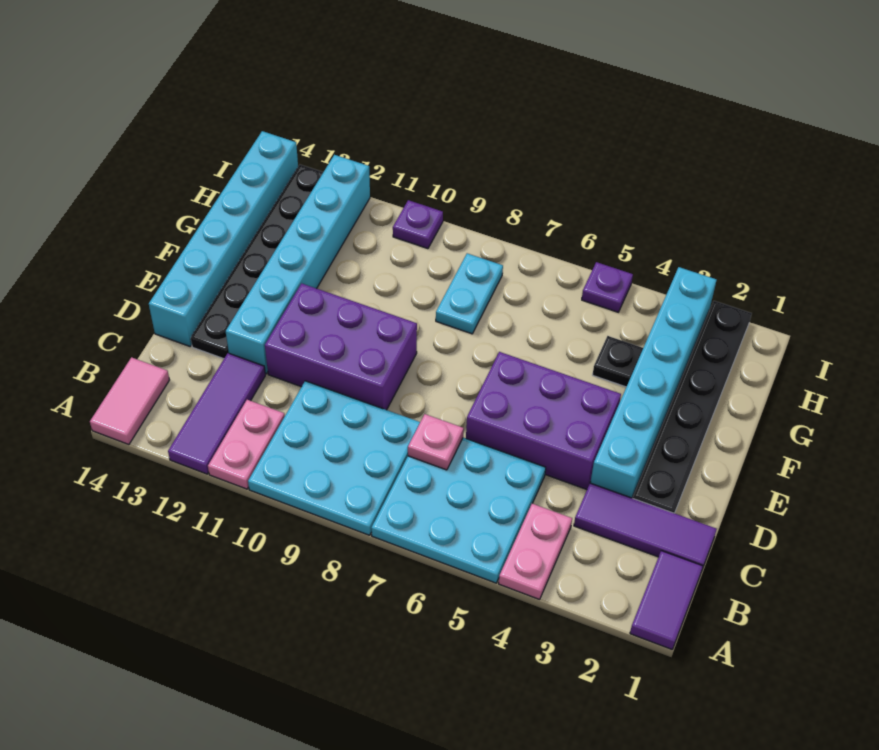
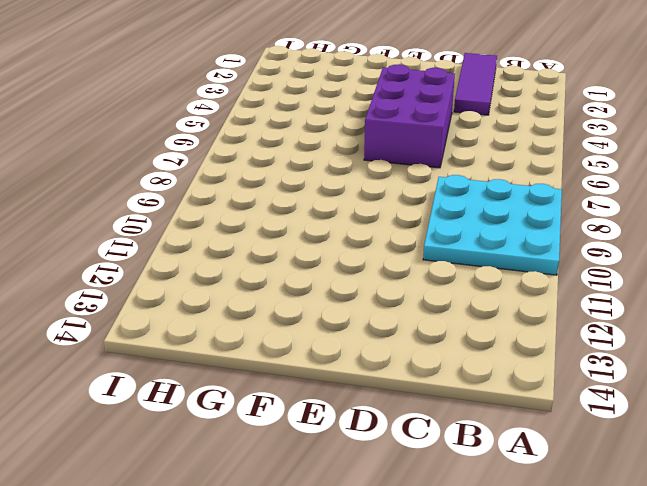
none -> purple 1x2 tile [630,551,703,649]
none -> pink 1x2 plate [499,503,572,599]
none -> cyan 3x3 plate [371,438,546,583]

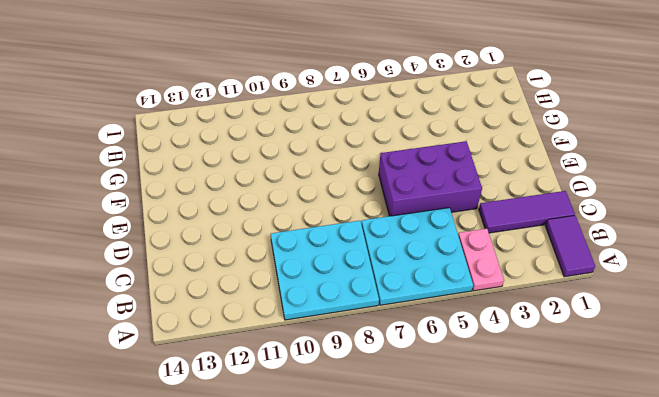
none -> pink 1x2 plate [208,400,285,489]
none -> purple 1x3 tile [168,353,265,474]
none -> pink 1x2 tile [90,357,169,445]

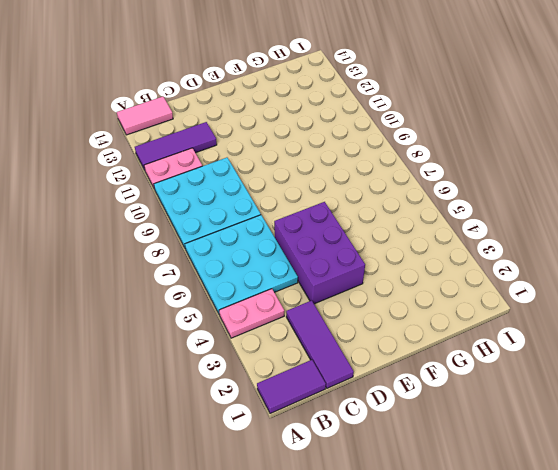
none -> black 1x6 plate [633,301,752,513]
none -> cyan 1x6 brick [590,267,716,498]
none -> purple 2x3 brick [265,283,417,410]

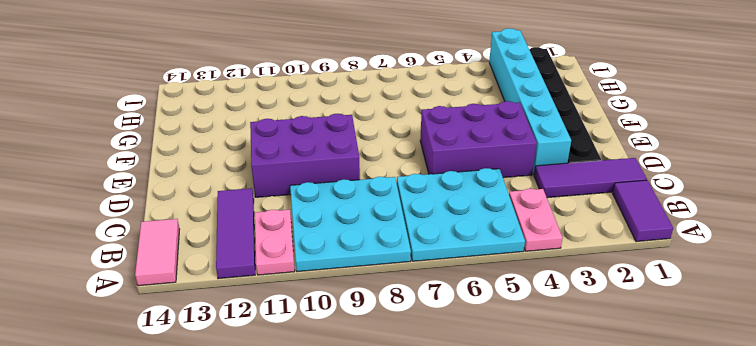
none -> cyan 1x6 brick [226,155,370,374]
none -> black 1x6 plate [191,165,323,359]
none -> cyan 1x6 brick [149,131,298,346]

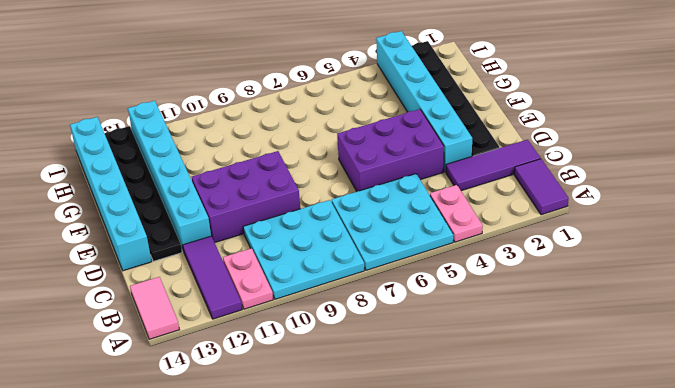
none -> black 1x1 plate [593,336,643,387]
none -> cyan 1x2 plate [436,253,503,334]
none -> purple 1x1 plate [582,262,633,312]

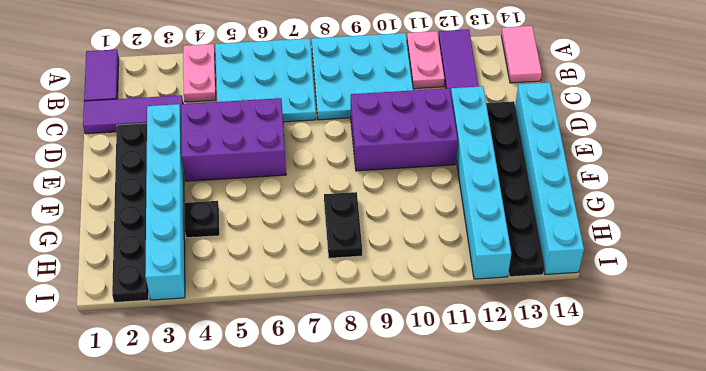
black 1x2 plate [324,192,362,258] -> cyan 1x2 plate [436,253,503,334]
none -> purple 1x1 plate [582,262,633,312]
none -> purple 1x1 plate [393,200,443,249]
none -> pink 1x1 plate [408,414,464,470]

